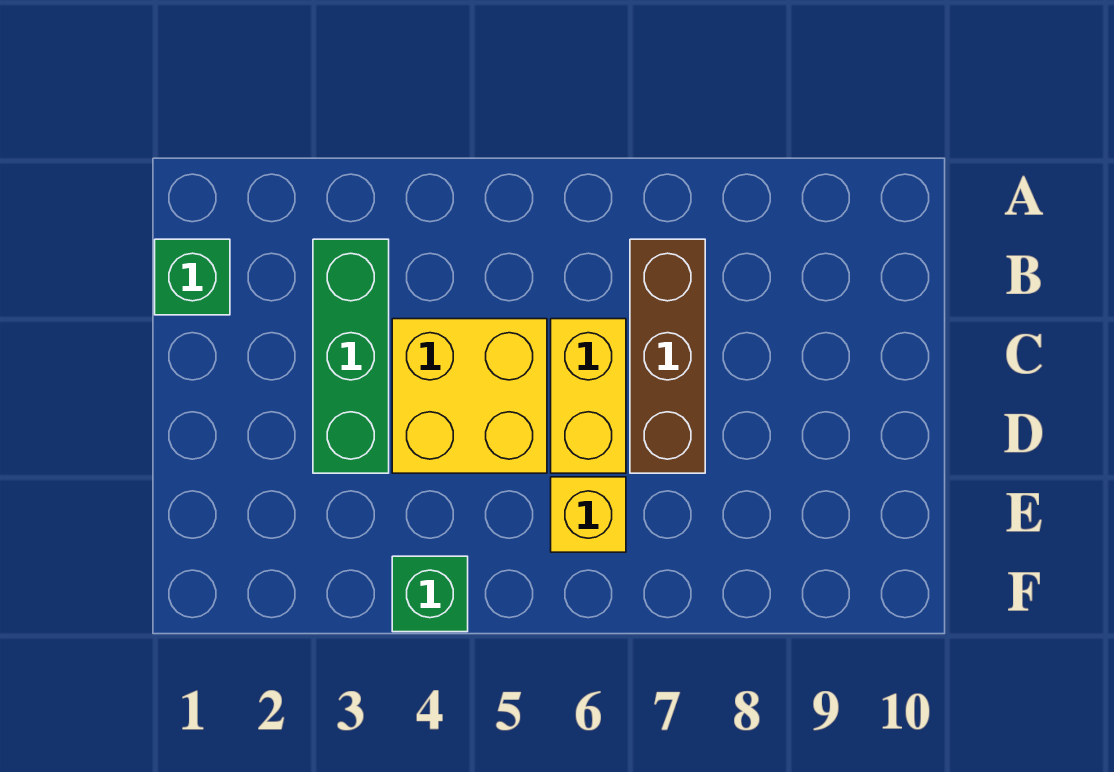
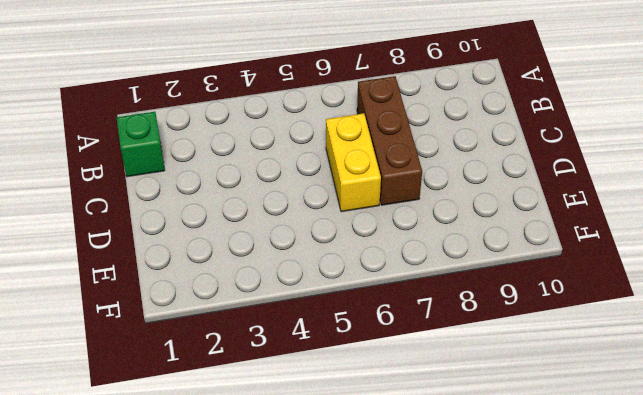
none -> green 1x3 brick [313,239,389,473]
none -> yellow 2x2 brick [392,319,547,473]

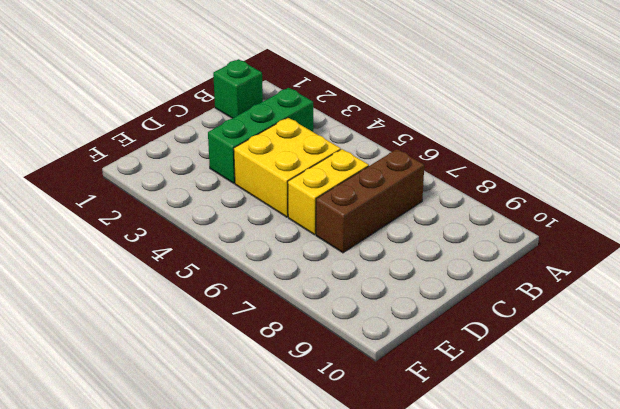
none -> yellow 1x1 brick [551,477,626,552]
none -> green 1x1 brick [392,556,468,632]

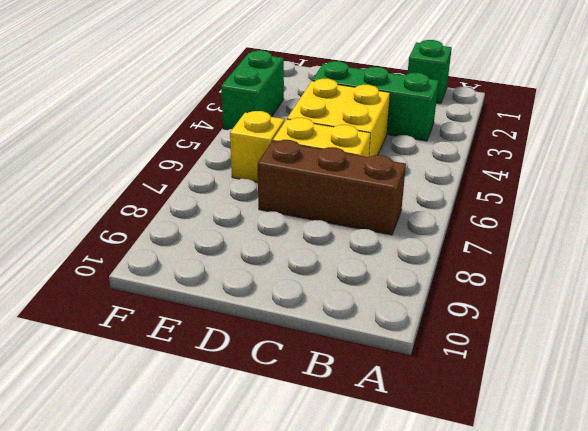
green 1x2 brick [221,50,284,130] -> green 1x1 brick [392,556,468,632]

